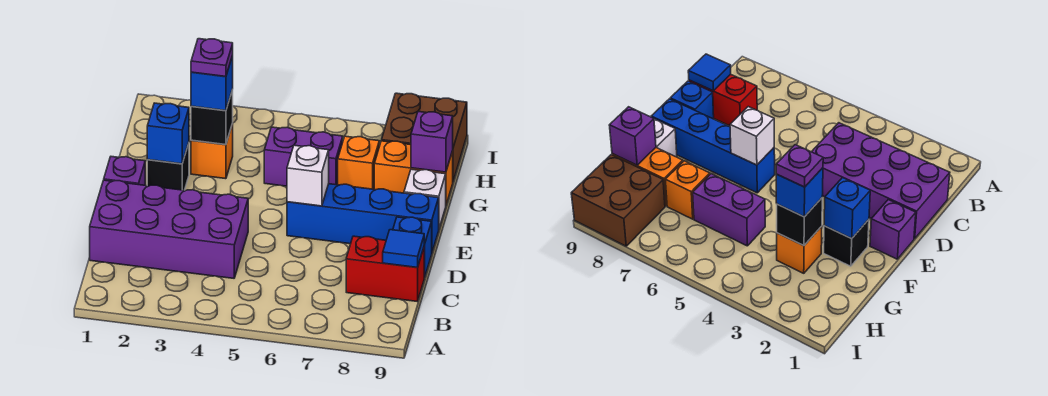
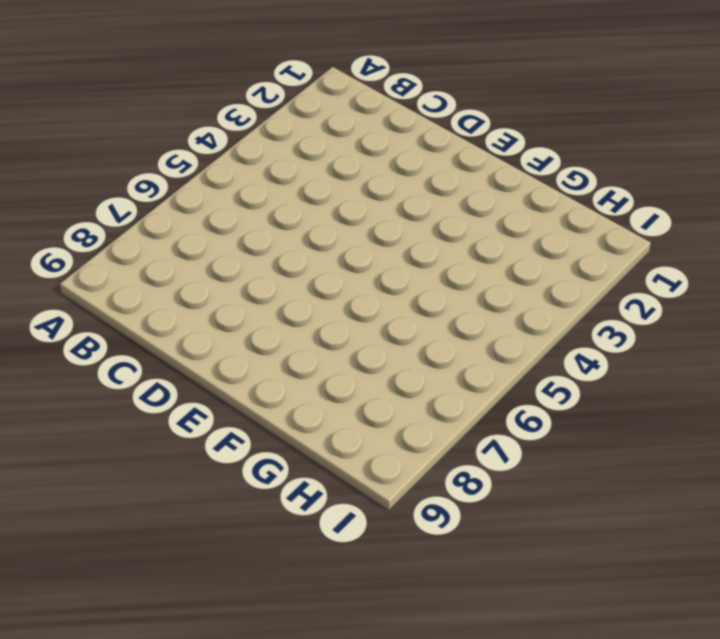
none -> purple 2x4 brick [90,180,248,278]
none -> red 1x2 brick [346,236,425,302]
none -> blue 1x1 brick [393,217,432,277]

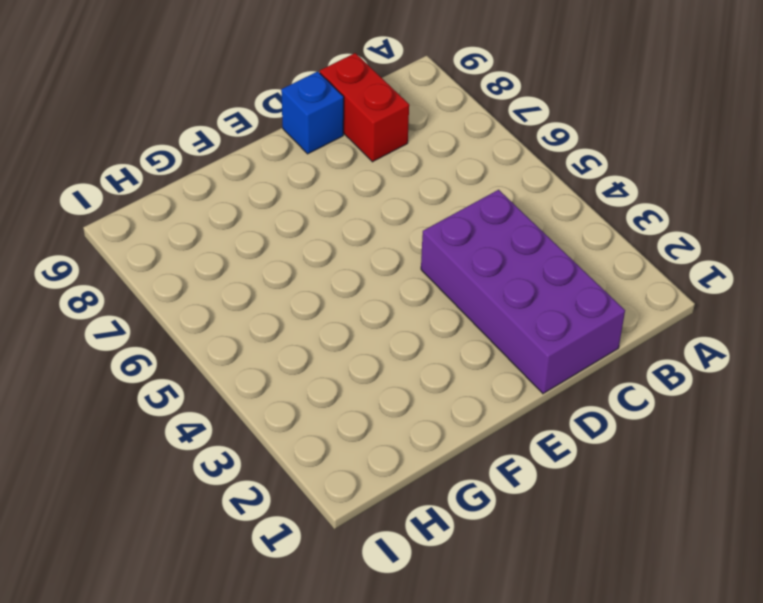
none -> purple 1x1 brick [104,157,145,185]
none -> blue 1x4 brick [287,184,439,252]
none -> black 1x1 brick [147,143,189,190]

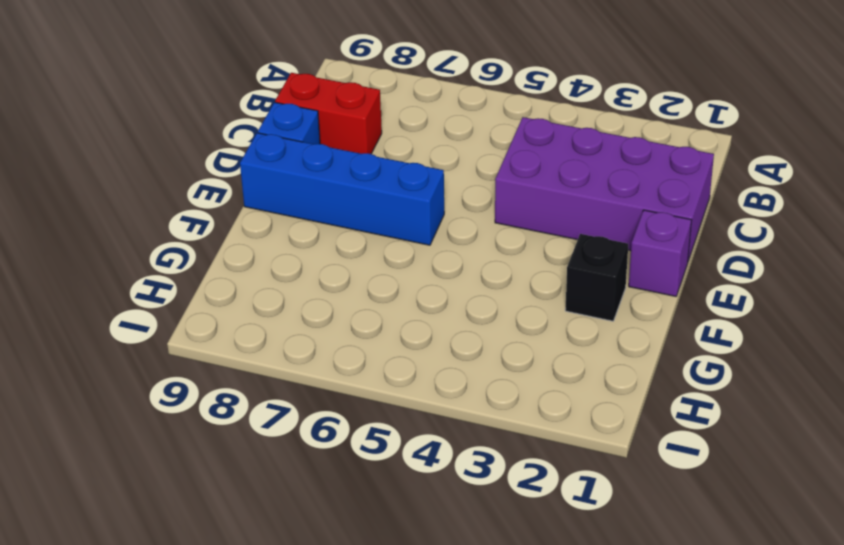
none -> white 1x1 brick [404,169,446,228]
none -> orange 1x1 brick [191,124,233,179]
none -> purple 1x2 brick [264,127,343,186]

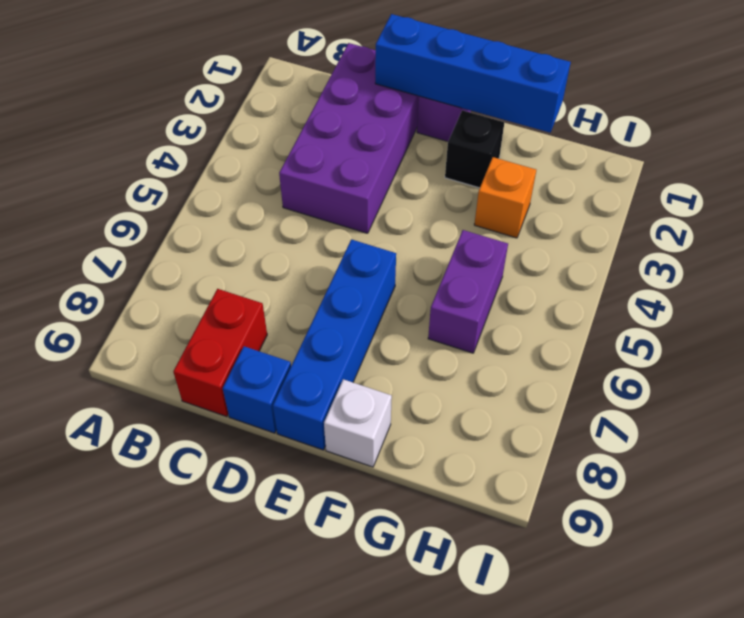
blue 1x4 brick [375,14,571,133] -> none
none -> orange 1x1 brick [338,136,379,189]
none -> orange 1x2 brick [374,141,453,205]
none -> brown 2x2 brick [382,93,467,181]

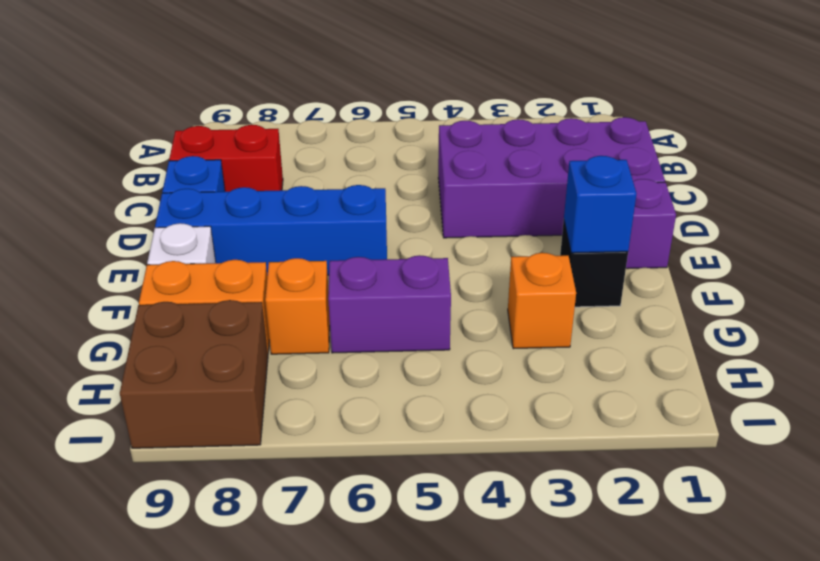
none -> blue 1x1 tile [383,230,424,268]
none -> white 1x1 brick [287,145,329,206]
none -> black 1x1 brick [191,90,233,145]

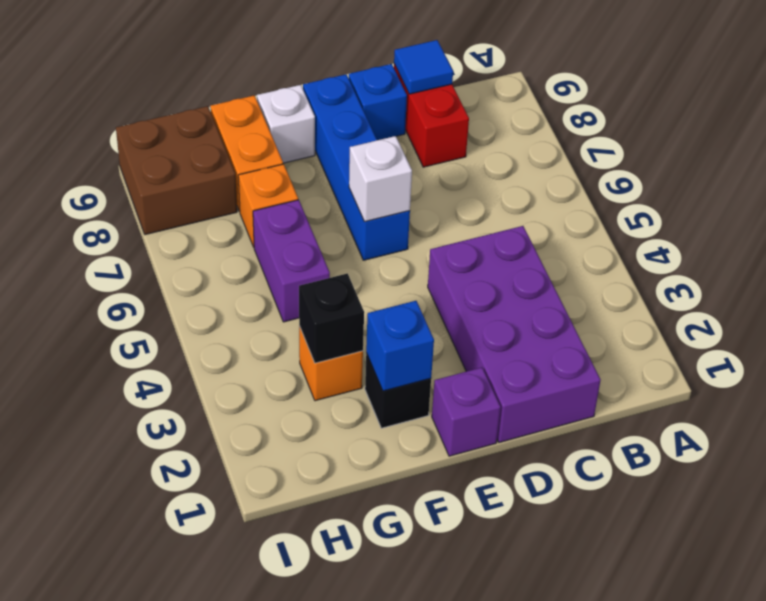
none -> purple 1x1 brick [411,112,453,172]
none -> blue 1x1 brick [191,56,233,111]
none -> purple 1x1 plate [191,39,233,76]

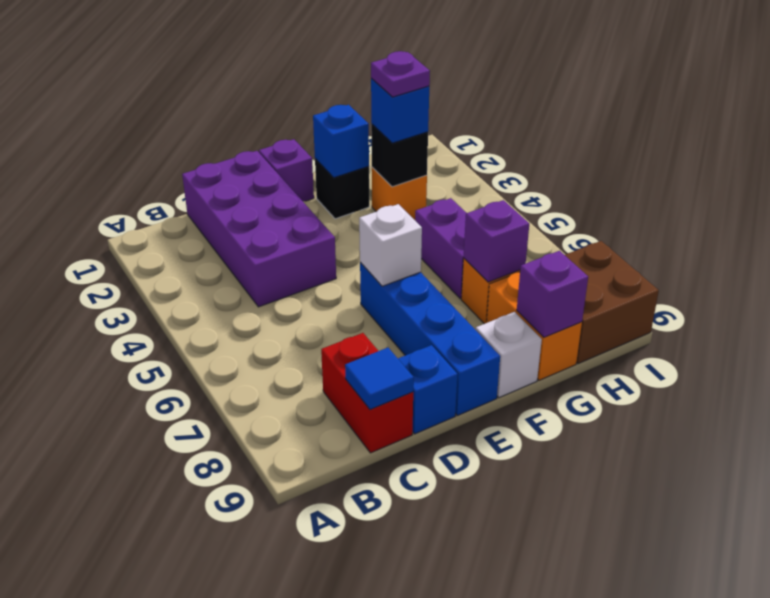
purple 1x1 brick [464,200,529,282] -> none

